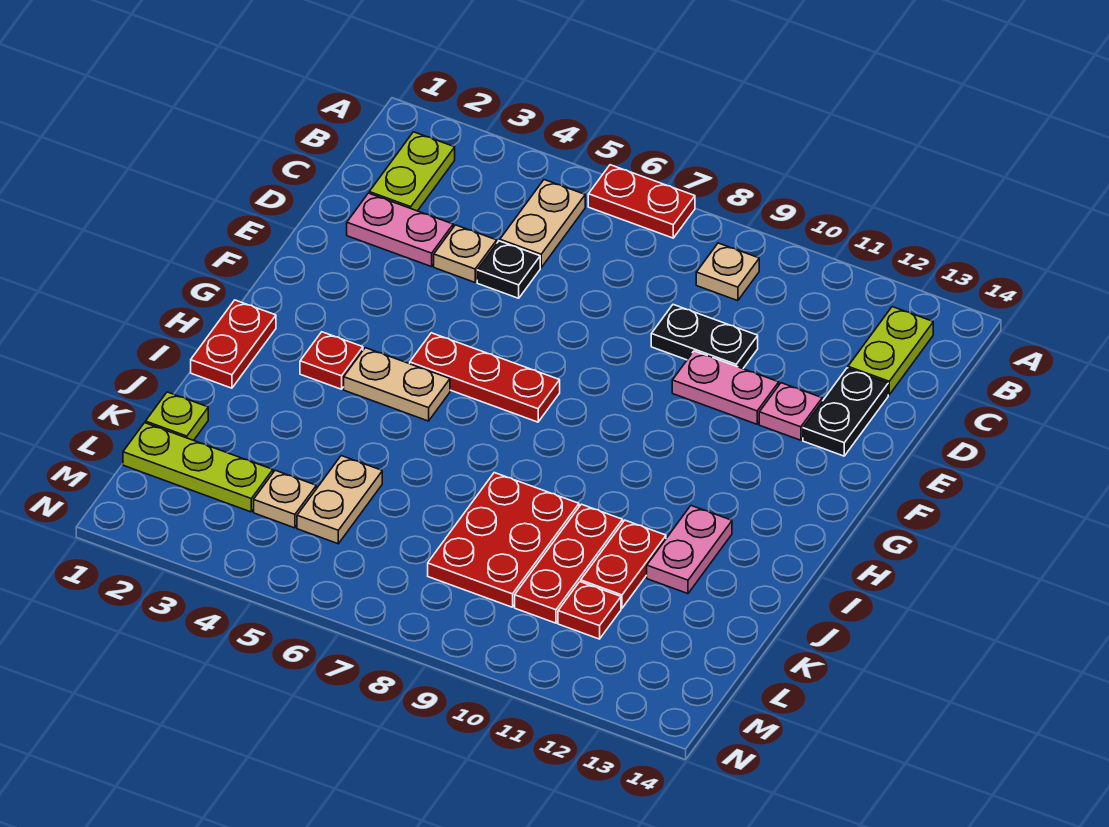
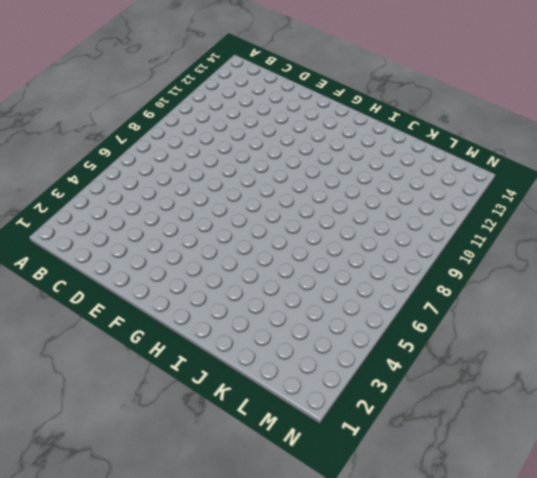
none -> red 1x2 plate [588,165,695,238]
none -> lime 1x2 plate [369,132,455,211]
none -> tan 1x2 plate [500,180,585,268]

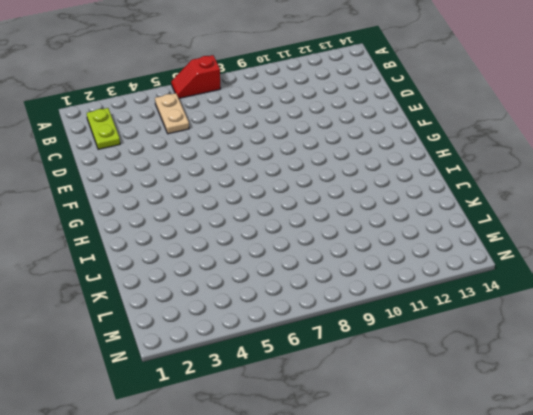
red 1x2 slope [171,55,221,98] -> red 1x2 plate [588,165,695,238]
none -> tan 1x1 plate [696,243,759,301]
none -> lime 1x2 plate [848,307,933,395]
none -> pink 1x2 plate [347,193,453,267]

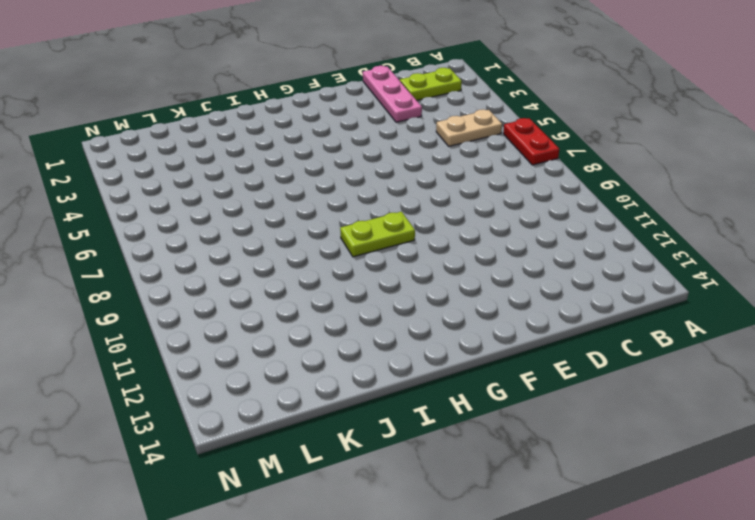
pink 1x3 plate [363,66,422,122] -> pink 1x2 plate [347,193,453,267]
lime 1x2 plate [340,212,415,257] -> lime 1x2 plate moved to [848,307,933,395]
none -> tan 1x1 plate [696,243,759,301]
none -> tan 1x1 plate [434,225,497,282]
none -> black 1x1 plate [477,241,540,298]

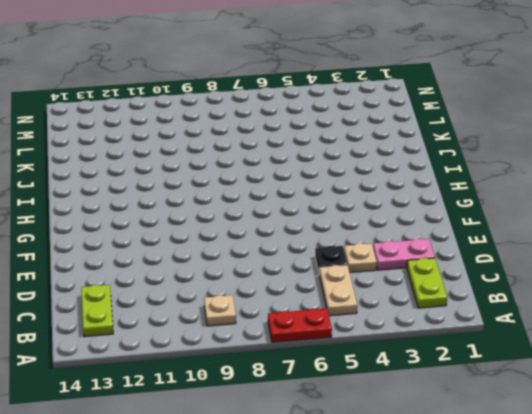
none -> black 1x2 plate [651,305,758,369]
none -> black 1x2 plate [803,368,888,456]
none -> pink 1x2 plate [672,351,779,424]

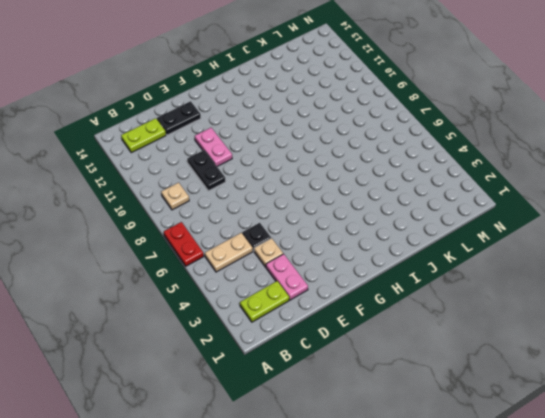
none -> pink 1x1 plate [759,383,822,440]
none -> red 1x3 plate [410,333,560,422]
none -> red 1x2 plate [191,300,276,388]

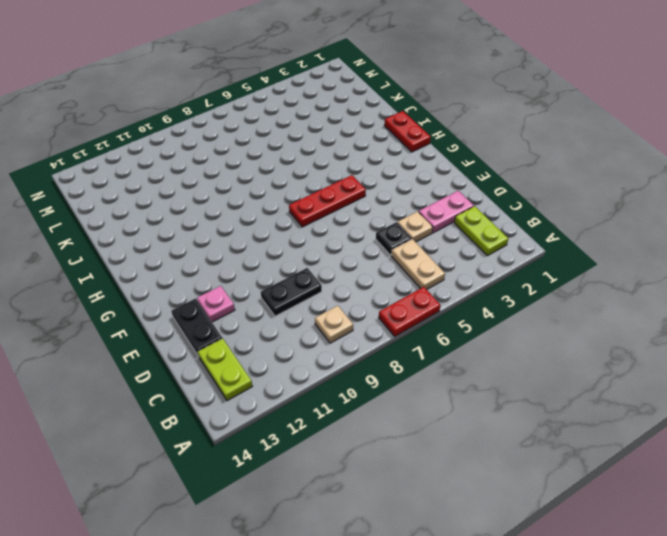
none -> pink 1x2 plate [672,351,779,424]
none -> red 1x1 plate [300,332,363,389]
none -> tan 1x2 plate [344,348,450,421]

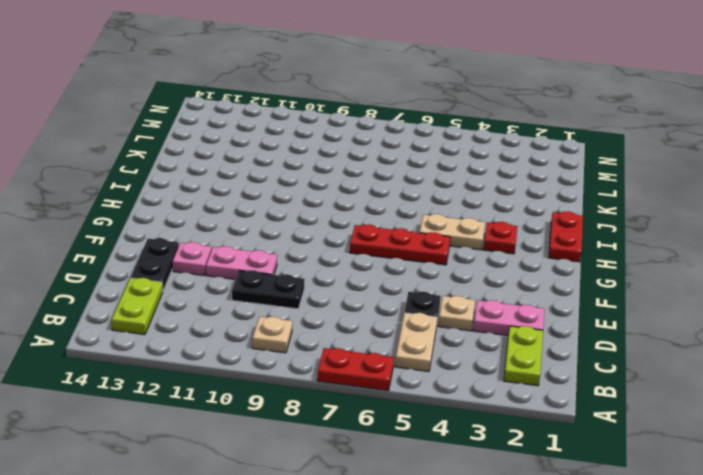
none -> pink 1x2 plate [647,506,732,594]
none -> red 2x3 plate [428,473,579,607]
none -> red 1x3 plate [515,504,623,623]

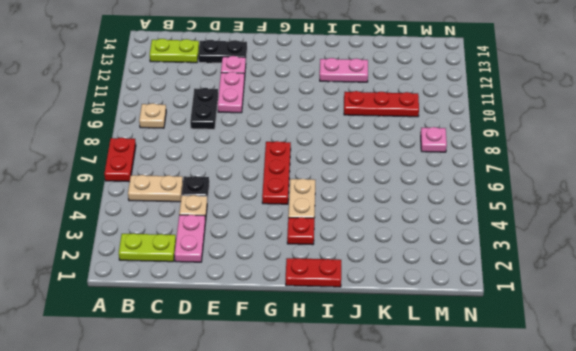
pink 1x1 plate [421,127,447,152] -> none
none -> red 2x3 plate [428,473,579,607]
none -> red 1x2 plate [581,520,666,608]
none -> lime 1x1 plate [146,392,208,440]

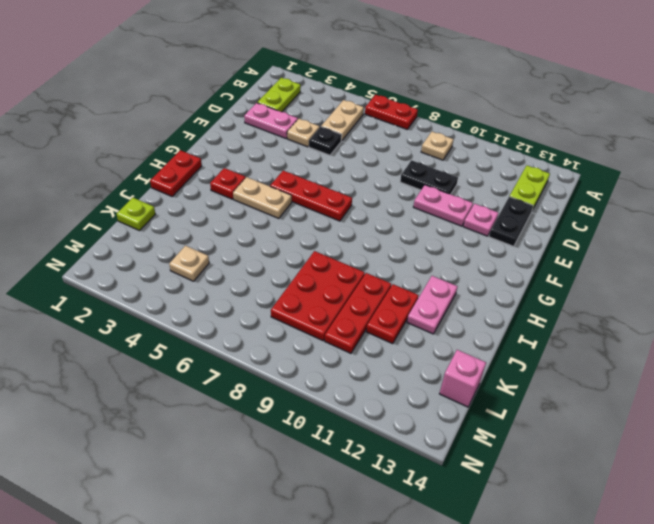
pink 1x1 brick [439,350,486,407] -> none
none -> tan 1x2 plate [297,456,382,544]
none -> lime 1x3 plate [123,423,273,512]
none -> red 1x1 plate [558,582,621,639]

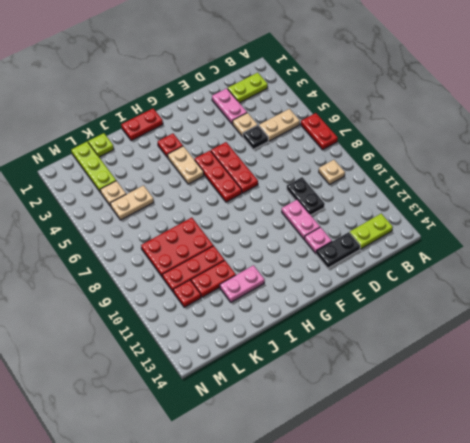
red 1x3 plate [211,142,258,193] -> none

